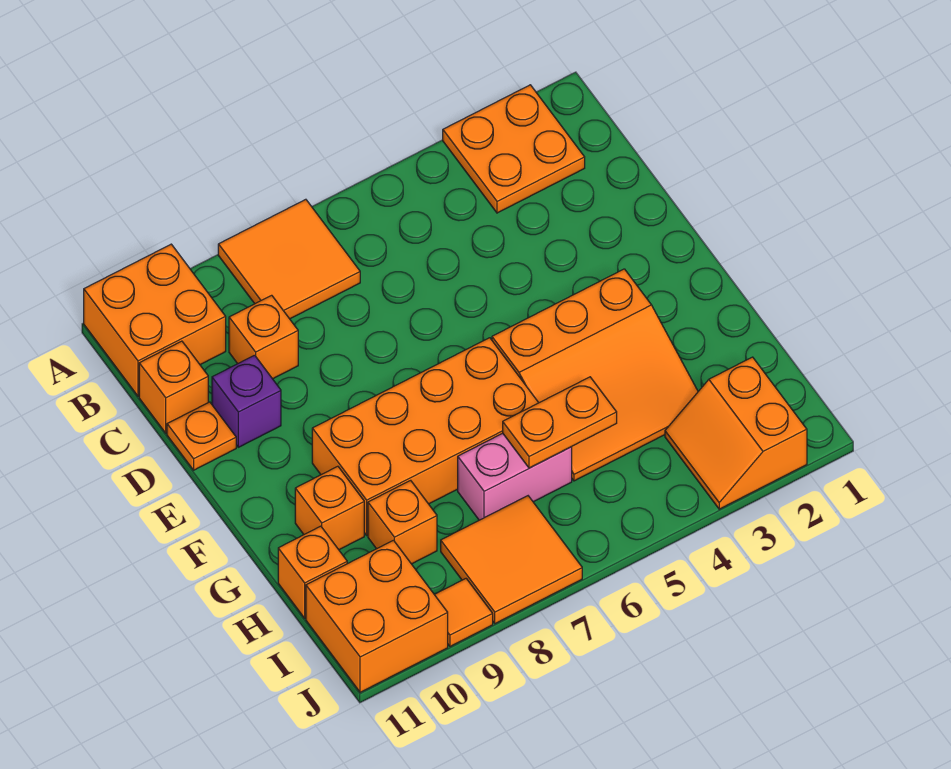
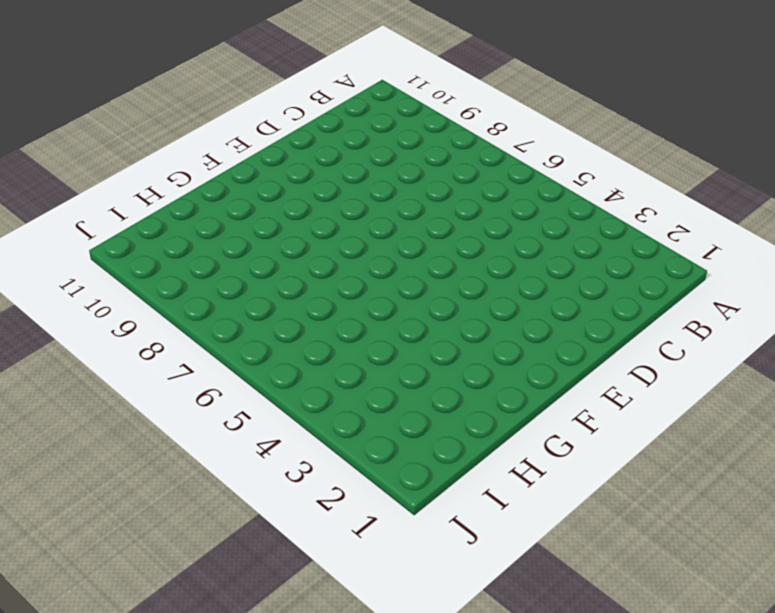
none -> orange 2x2 plate [443,85,585,213]
none -> orange 2x2 tile [218,199,360,319]
none -> orange 2x2 brick [84,244,226,396]

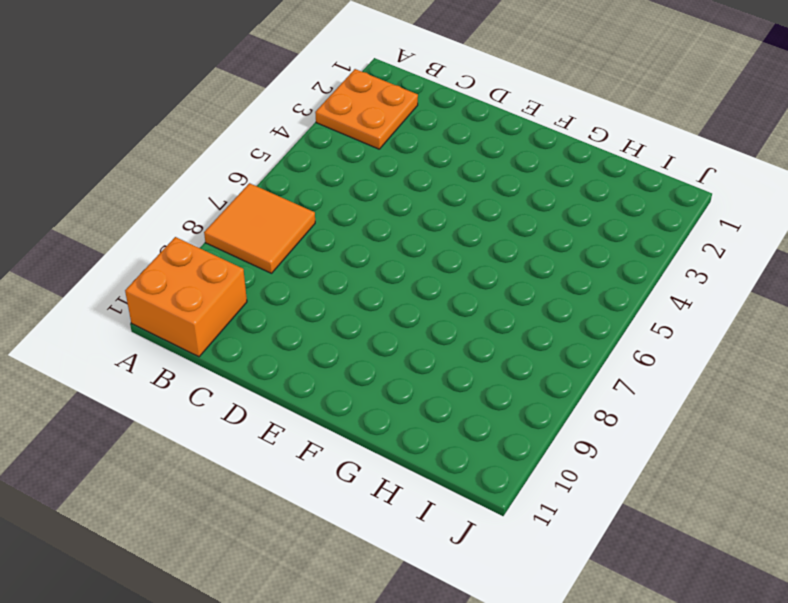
none -> orange 1x1 brick [229,295,298,379]
none -> orange 1x1 brick [139,341,208,433]
none -> purple 1x1 brick [212,355,281,447]

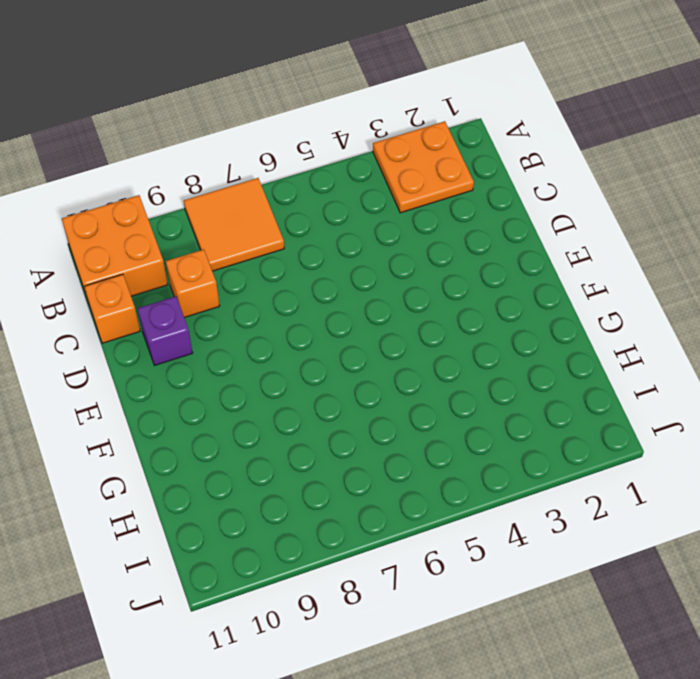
none -> orange 1x1 plate [167,402,236,470]
none -> orange 3x3 slope [492,269,698,481]
none -> orange 2x4 brick [312,338,539,535]

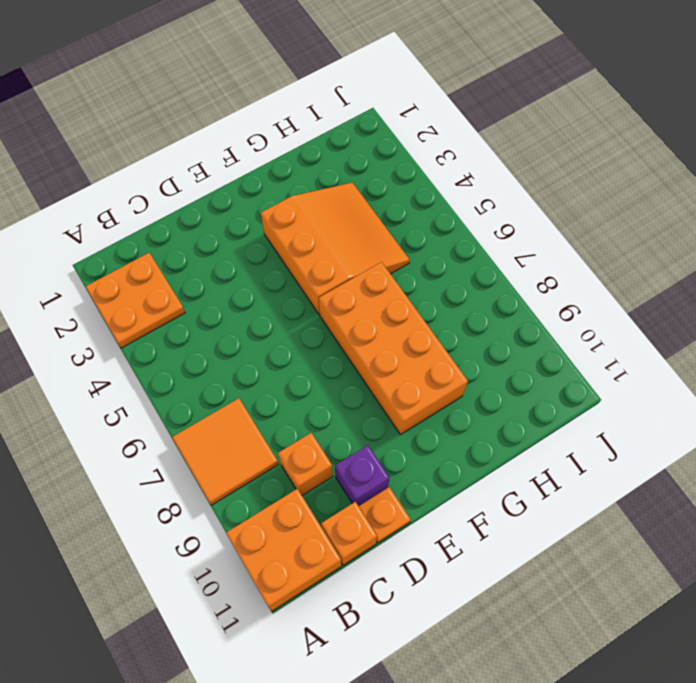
none -> orange 1x1 brick [295,466,364,550]
none -> pink 1x2 brick [458,433,572,520]
none -> orange 1x1 brick [368,480,437,564]

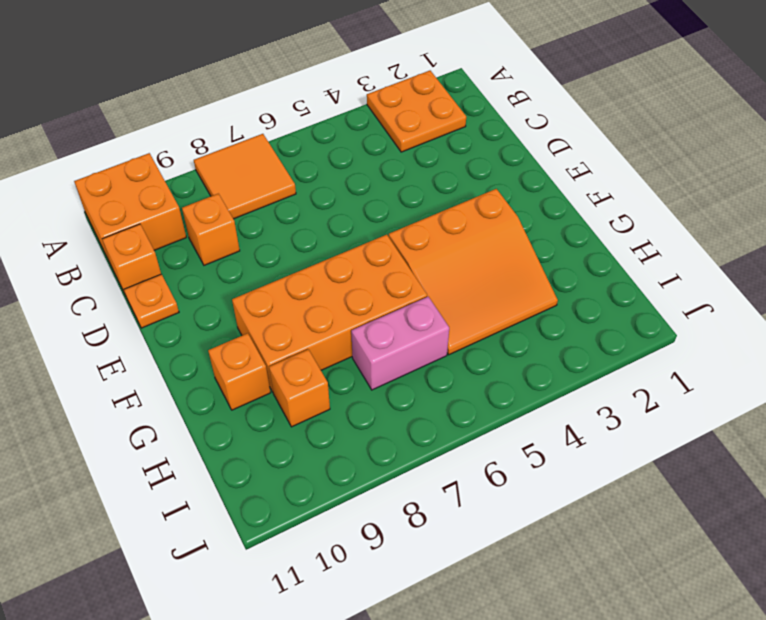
none -> purple 1x1 brick [212,355,281,447]
none -> orange 1x1 brick [278,526,347,618]
none -> orange 2x2 slope [665,357,807,509]

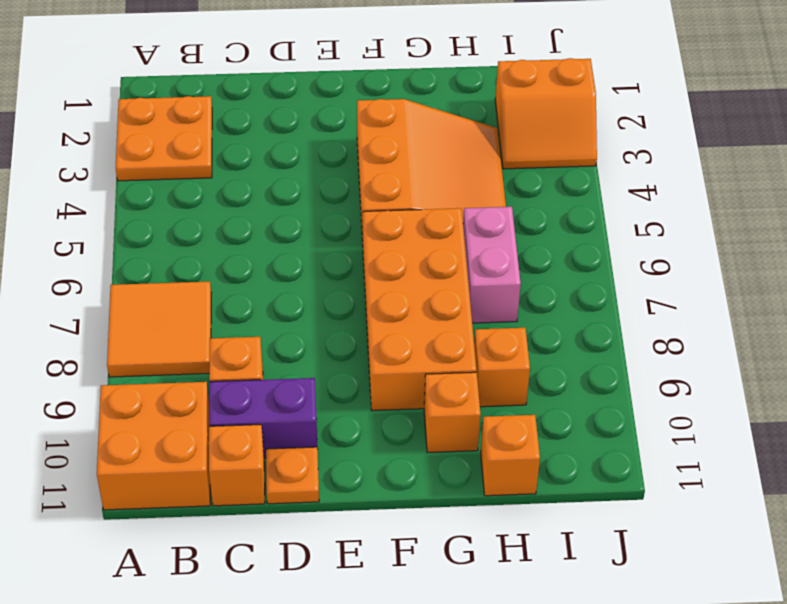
purple 1x2 brick [209,378,317,458] -> purple 1x1 brick [212,355,281,447]
none -> orange 2x2 tile [441,496,582,624]
none -> orange 2x2 brick [306,540,448,692]
none -> orange 1x1 tile [434,579,493,647]

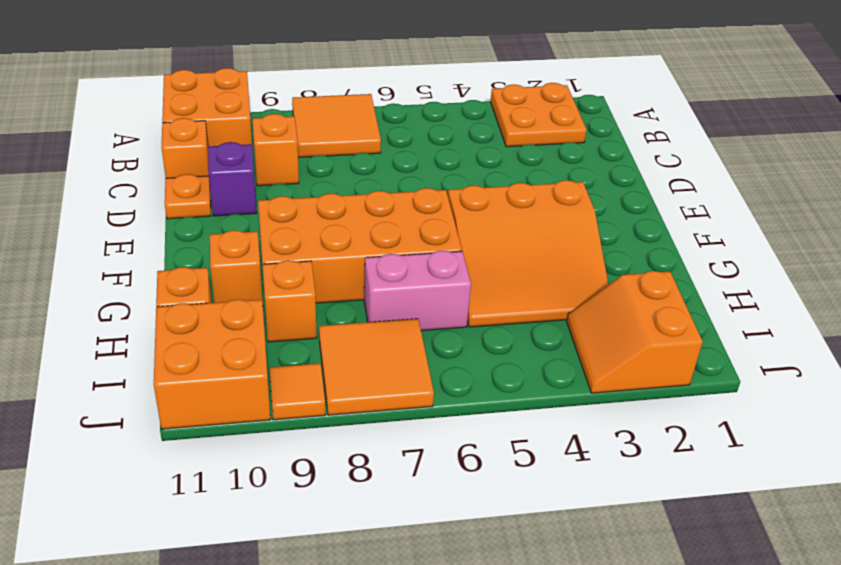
none -> orange 1x2 plate [503,377,617,468]

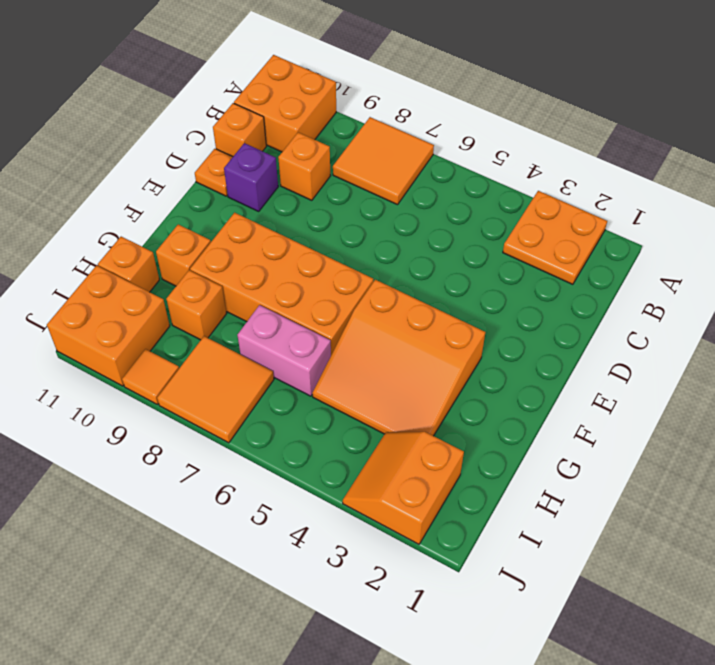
none -> orange 1x2 plate [503,377,617,468]

